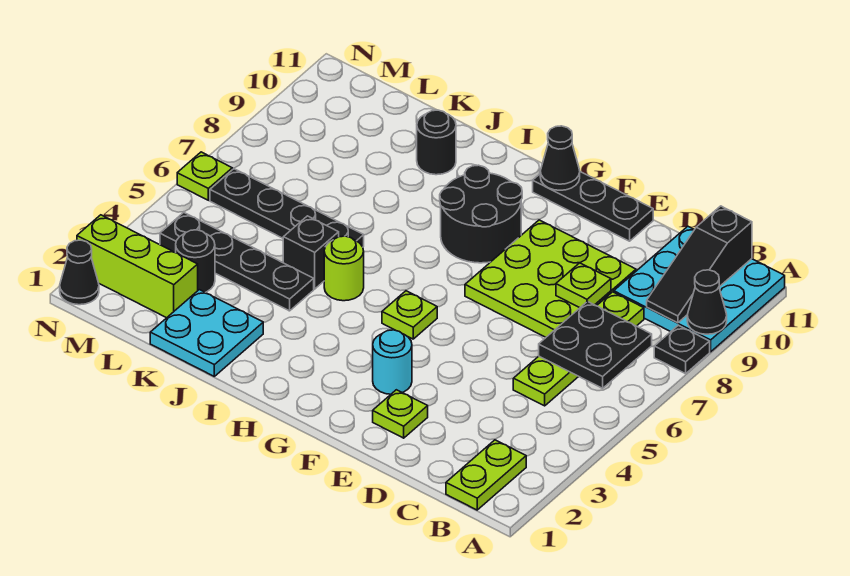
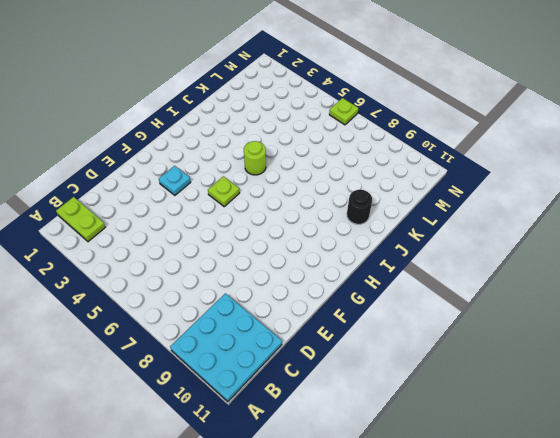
cyan 1x1 plate [159,166,191,195] -> cyan 1x1 round brick [373,330,412,394]
none -> black 1x1 plate [654,325,710,374]
none -> lime 1x4 plate [513,292,644,406]
none -> lime 3x3 plate [465,220,636,337]

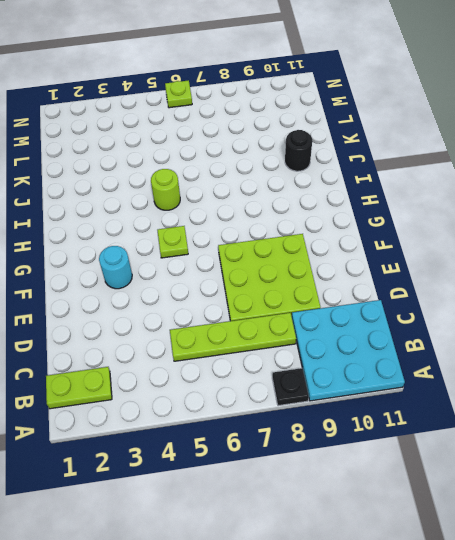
none -> lime 1x1 plate [373,390,428,438]
none -> black 1x3 plate [533,172,653,241]
none -> black 2x2 round brick [440,165,522,263]

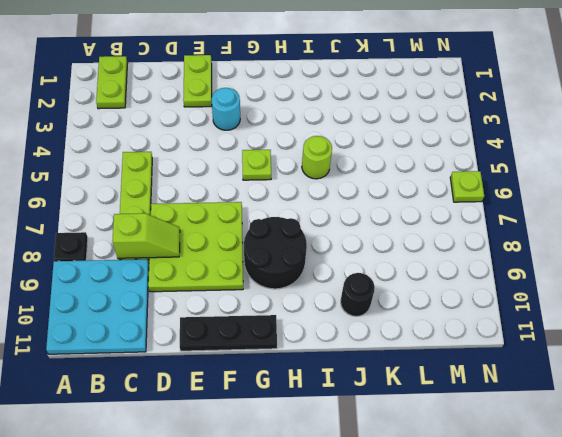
lime 1x2 slope [113,213,180,258] -> lime 1x1 plate [556,263,611,308]
lime 1x2 plate [183,55,212,107] -> lime 1x1 plate [373,390,428,438]
none -> cyan 2x2 plate [150,290,263,376]
none -> black 1x4 plate [160,213,314,311]
none -> black 1x1 brick [283,216,339,289]

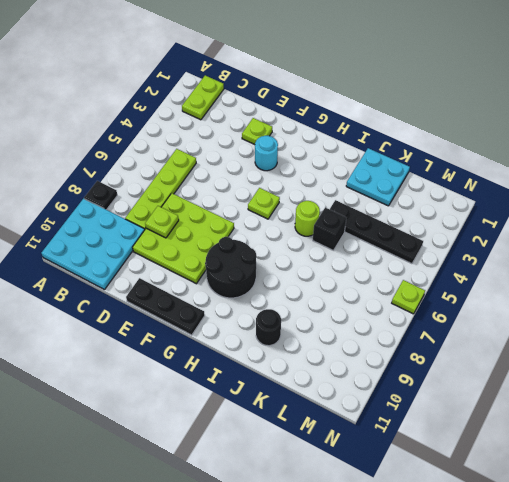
none -> black 1x4 plate [210,169,364,247]
none -> lime 1x3 brick [77,215,198,318]
none -> black 1x1 round brick [176,230,215,292]

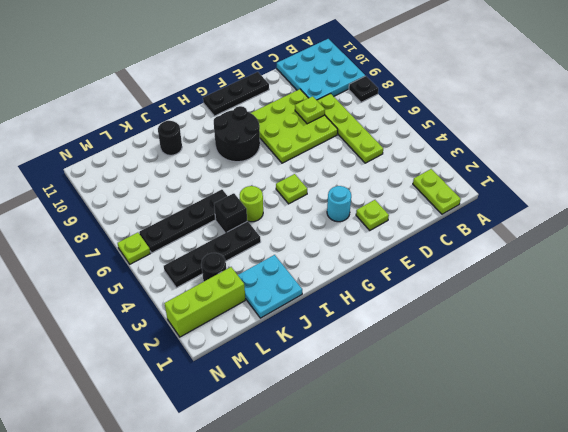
none -> black 1x1 cone [60,240,99,305]
none -> black 1x1 cone [687,270,727,334]
none -> black 2x2 plate [539,302,652,388]

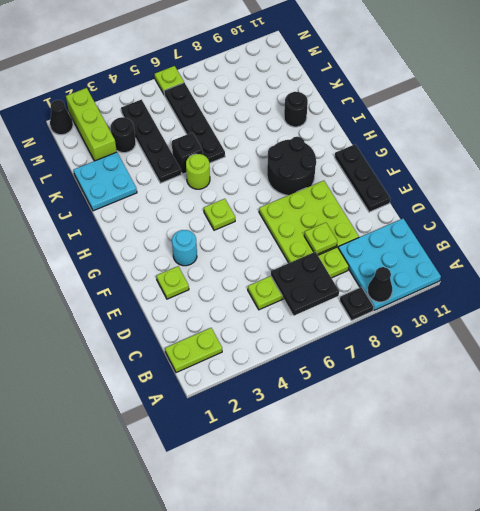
none -> black 1x3 slope [647,206,752,323]
none -> black 1x1 cone [540,126,580,190]

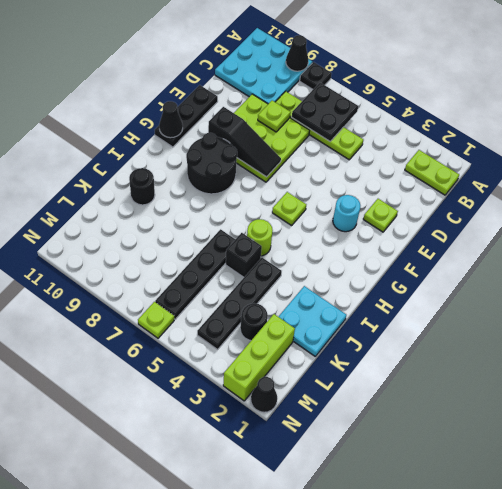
black 1x3 slope [208,107,281,177] -> black 1x3 slope moved to [647,206,752,323]

